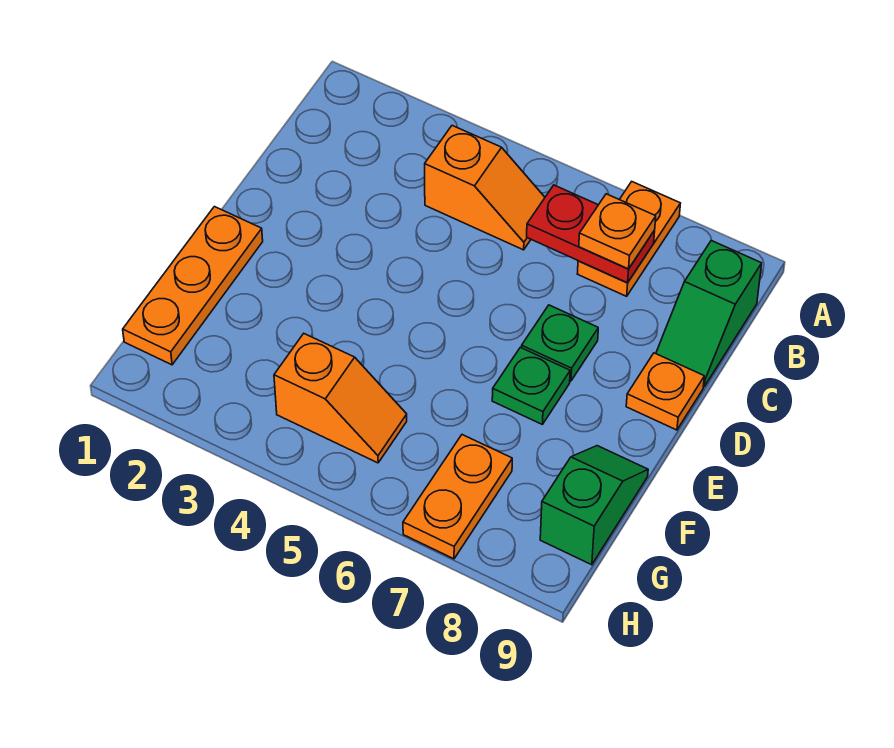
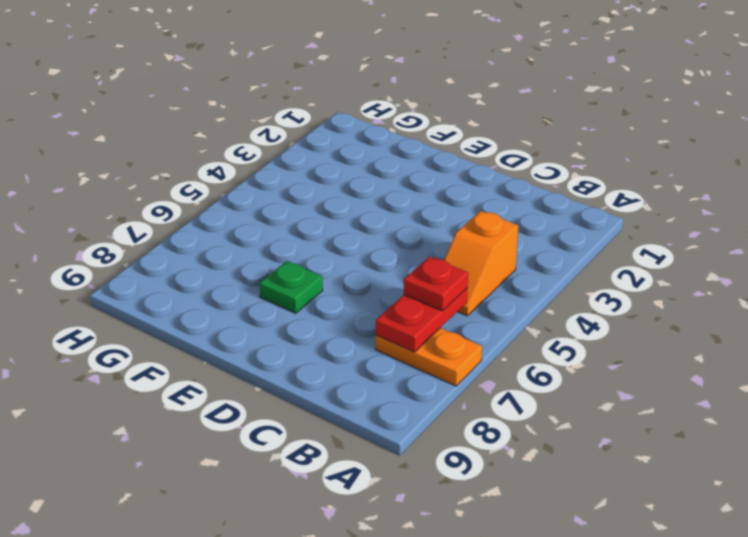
red 1x1 plate [404,256,468,311] -> none
none -> green 1x2 slope [656,240,762,386]
none -> green 1x1 plate [522,305,598,381]
none -> orange 1x1 plate [626,353,704,430]

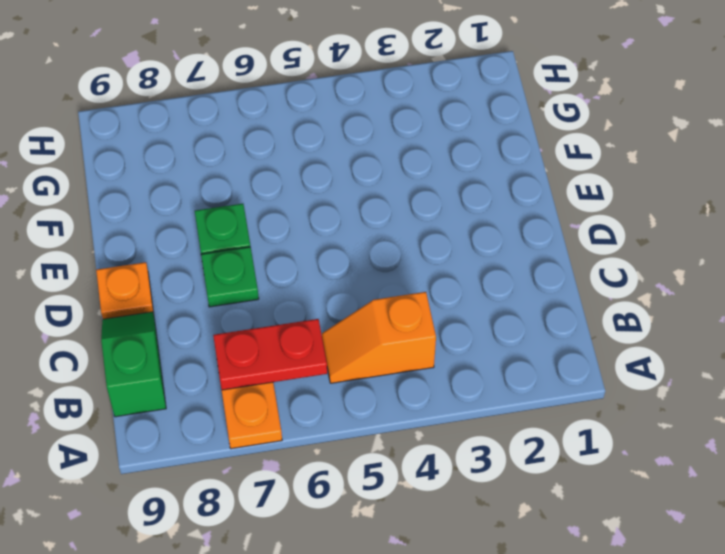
none -> orange 1x3 plate [123,207,263,365]
none -> green 1x2 slope [540,446,648,565]
none -> orange 1x2 slope [274,334,407,463]

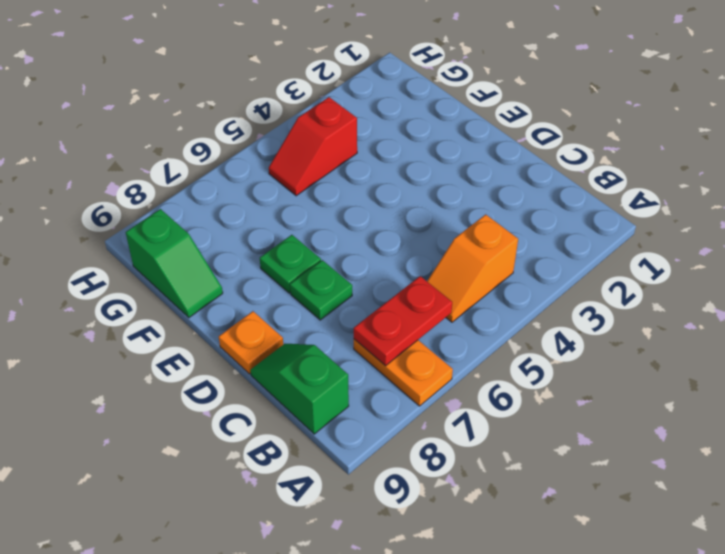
red 1x2 slope [269,97,357,196] -> orange 1x2 slope [274,334,407,463]
none -> orange 1x3 plate [123,207,263,365]
none -> orange 1x2 plate [403,435,512,559]
none -> orange 1x1 plate [579,194,656,269]

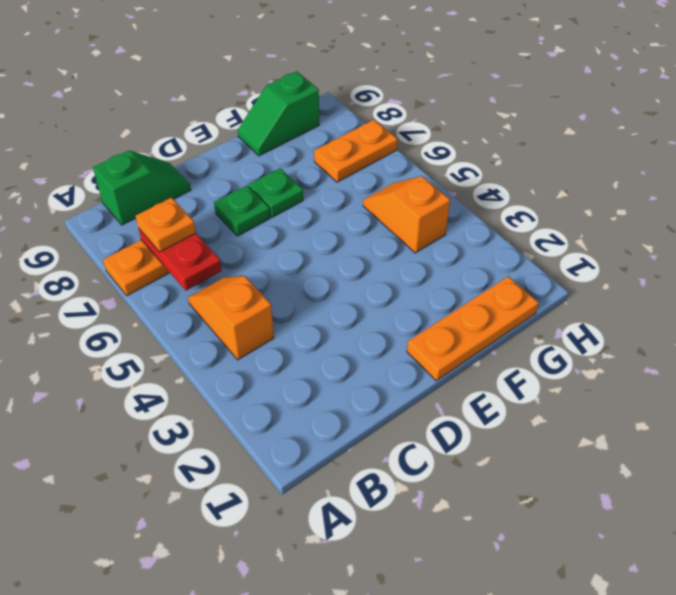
none -> orange 1x1 plate [626,353,704,430]

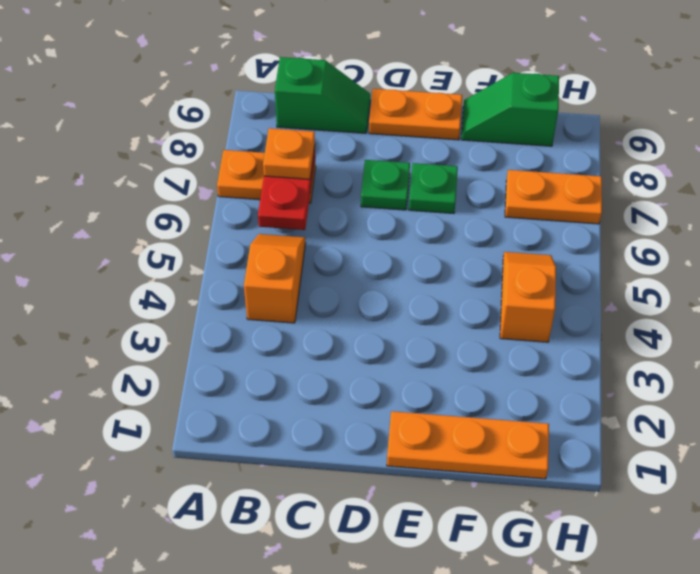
orange 1x2 plate [369,89,462,140] -> orange 1x1 plate [626,353,704,430]

